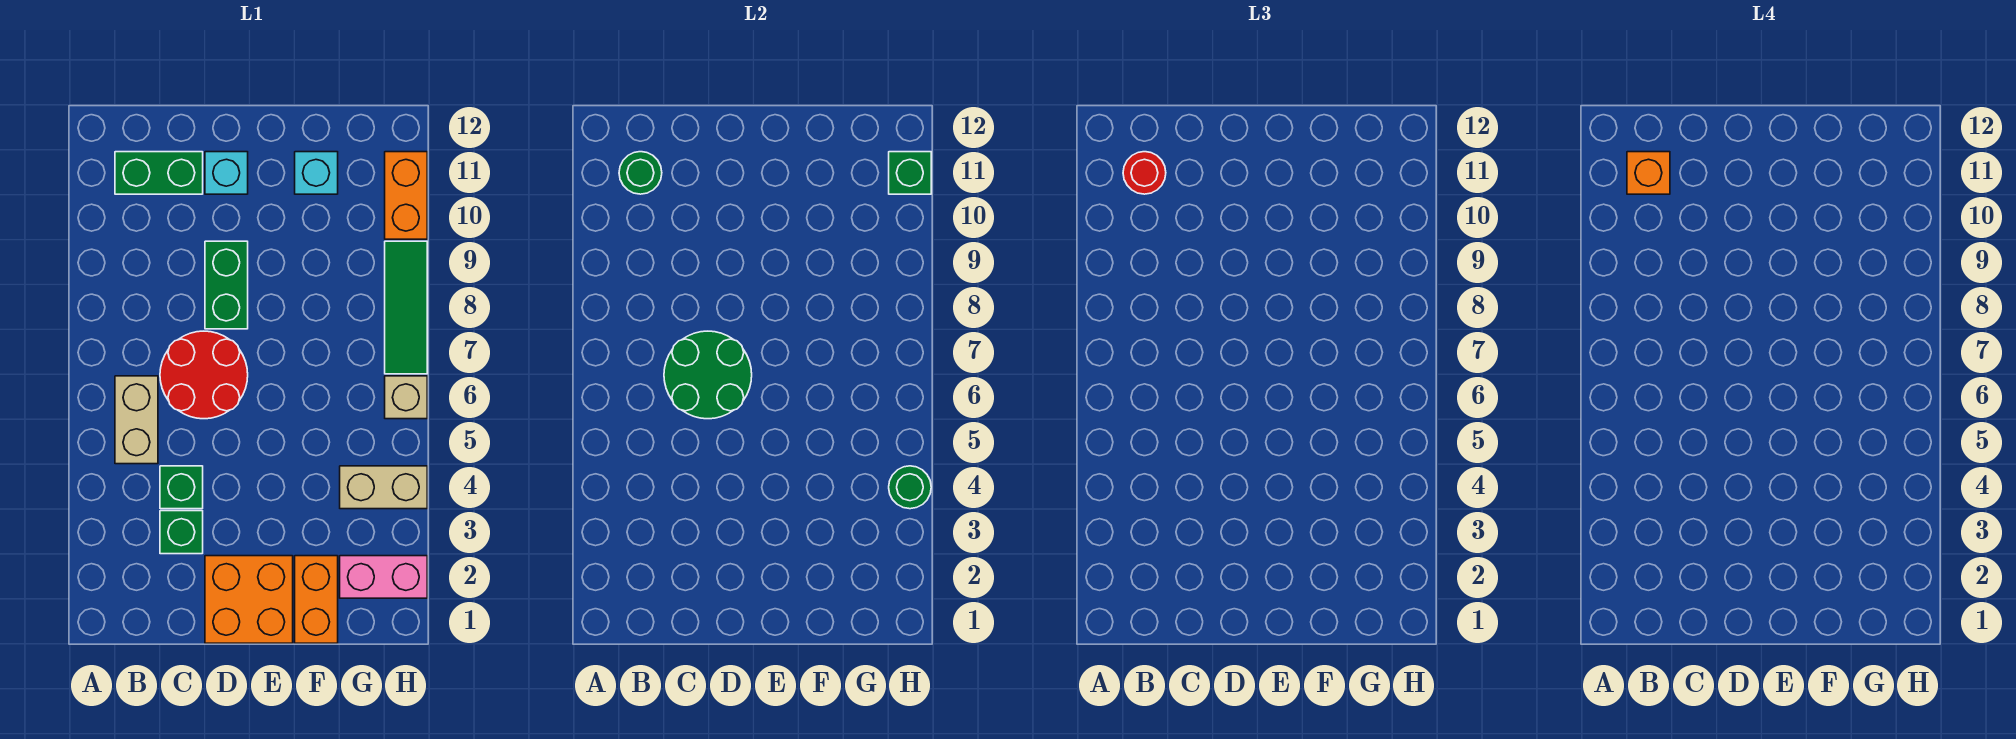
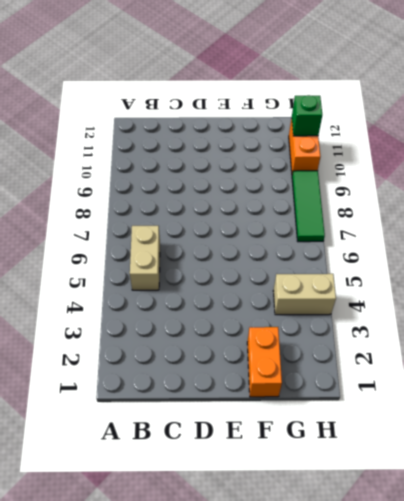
none -> green 1x2 brick [115,152,203,194]
none -> green 1x1 brick [160,511,203,554]
none -> green 1x1 brick [160,466,203,509]

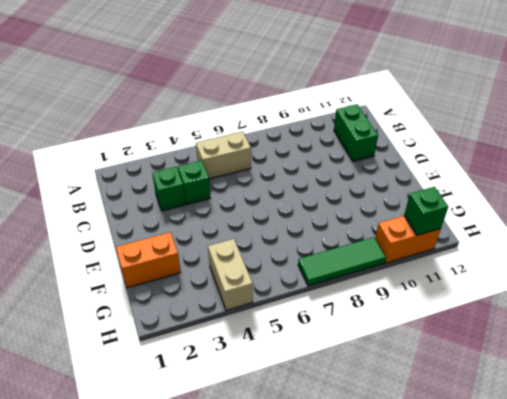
none -> red 2x2 round brick [160,331,248,419]
none -> orange 2x2 brick [205,556,293,643]
none -> green 1x2 brick [205,241,248,329]

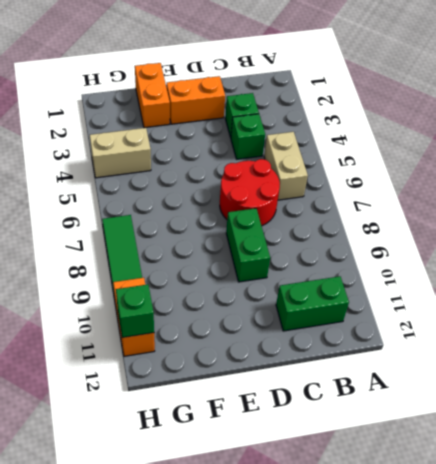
orange 1x2 brick [167,76,225,124] -> orange 2x2 brick [205,556,293,643]
none -> cyan 1x1 brick [205,152,248,194]
none -> cyan 1x1 brick [295,152,338,194]
none -> pink 1x2 brick [340,556,427,598]

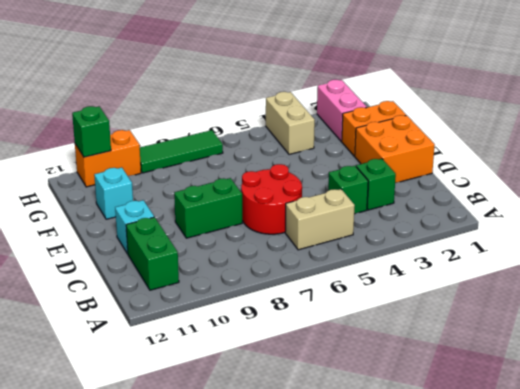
none -> tan 1x1 brick [385,376,427,419]
none -> green 1x1 round brick [619,152,662,194]
none -> green 2x2 round brick [664,331,752,419]

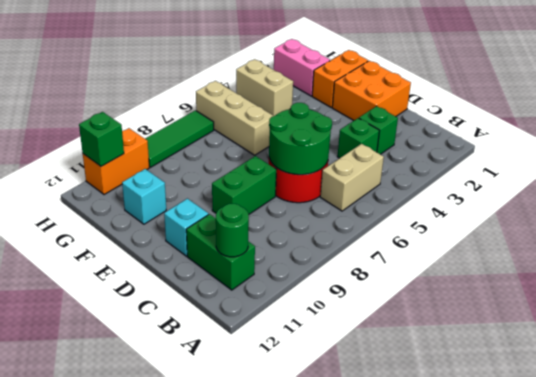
tan 1x3 brick [196,81,273,155] -> tan 1x1 brick [385,376,427,419]
none -> green 1x1 round brick [889,466,931,509]
none -> red 1x1 round brick [1123,152,1166,194]
none -> orange 1x1 brick [1627,152,1670,194]

